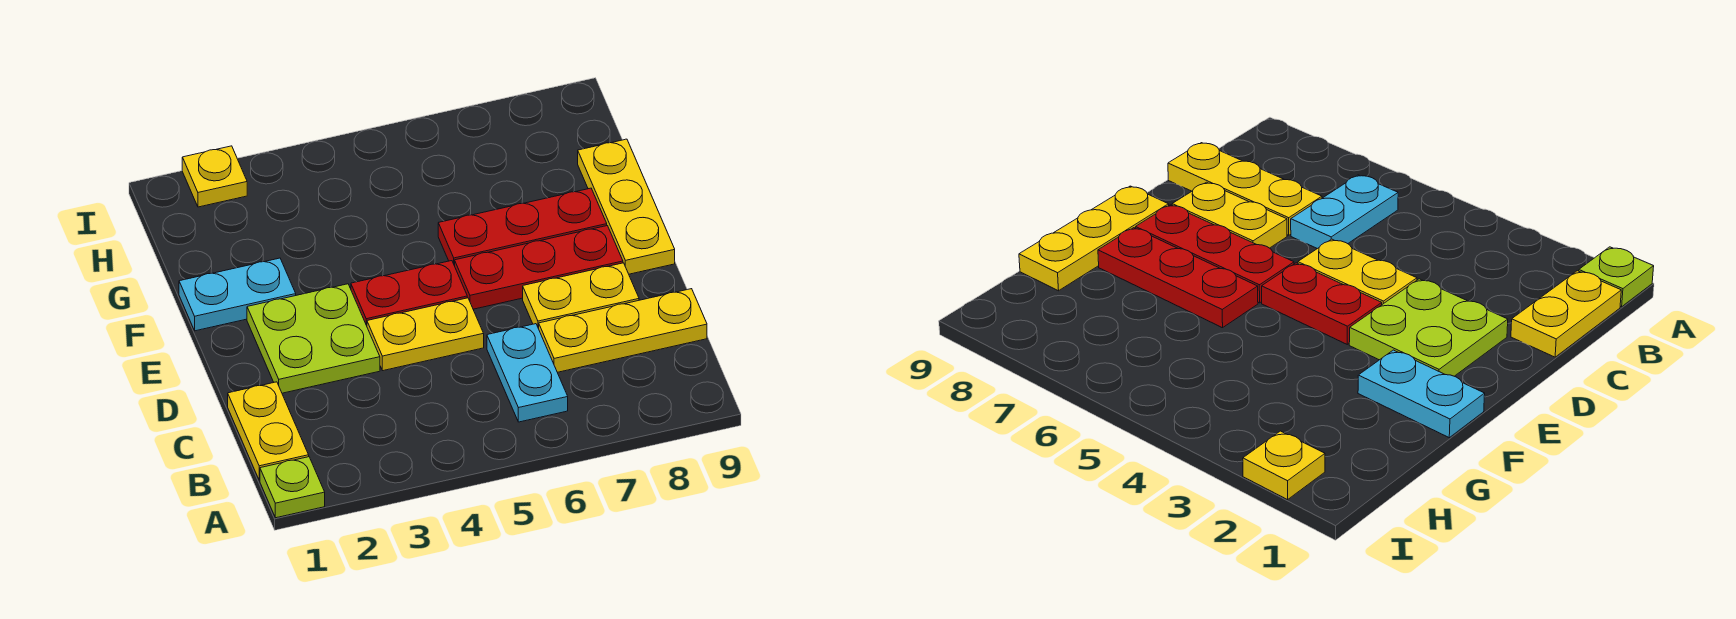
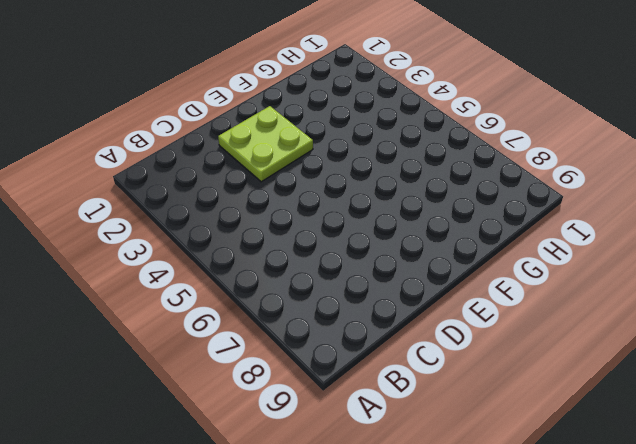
none -> lime 1x1 plate [260,457,325,518]
none -> yellow 1x2 plate [228,382,309,480]
none -> cyan 1x2 plate [487,324,568,422]

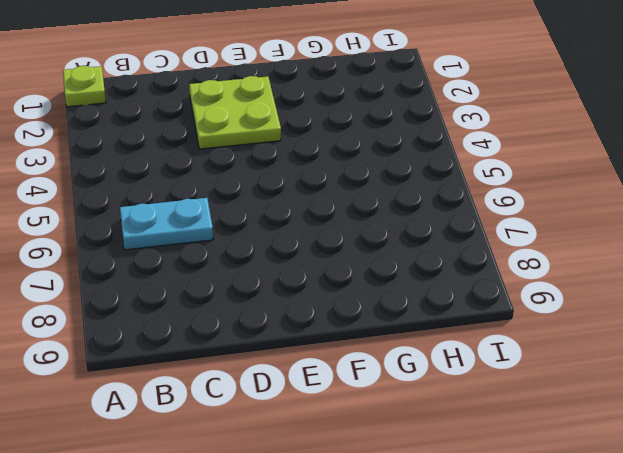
none -> yellow 1x2 plate [228,382,309,480]
none -> yellow 1x3 plate [539,289,707,372]
none -> yellow 1x2 plate [367,298,484,371]

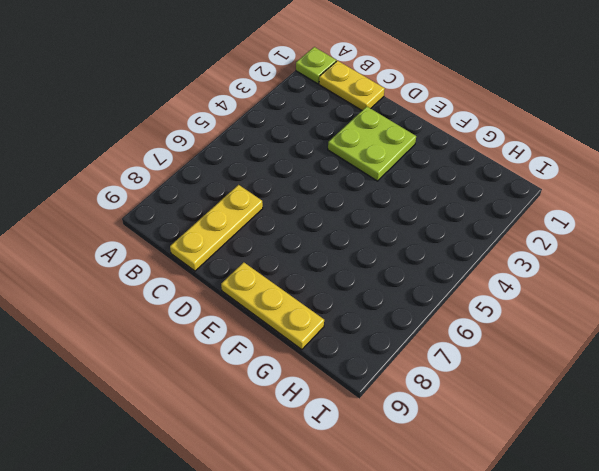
none -> cyan 1x2 plate [487,324,568,422]
none -> yellow 1x2 plate [367,298,484,371]
none -> yellow 1x2 plate [523,263,639,329]

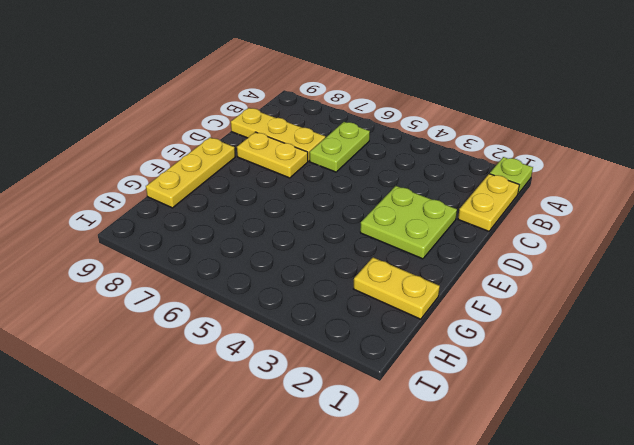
lime 1x2 plate [310,122,370,172] -> cyan 1x2 plate [487,324,568,422]
yellow 1x2 plate [353,257,440,319] -> yellow 1x2 plate moved to [367,298,484,371]
none -> red 1x2 plate [351,261,467,326]
none -> red 1x3 plate [455,226,623,309]
none -> cyan 1x2 plate [179,258,296,331]

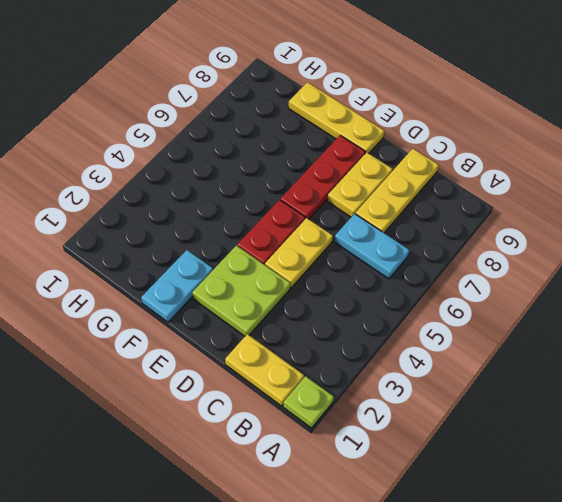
none -> red 1x3 plate [438,188,607,266]
none -> yellow 1x1 plate [182,146,247,207]

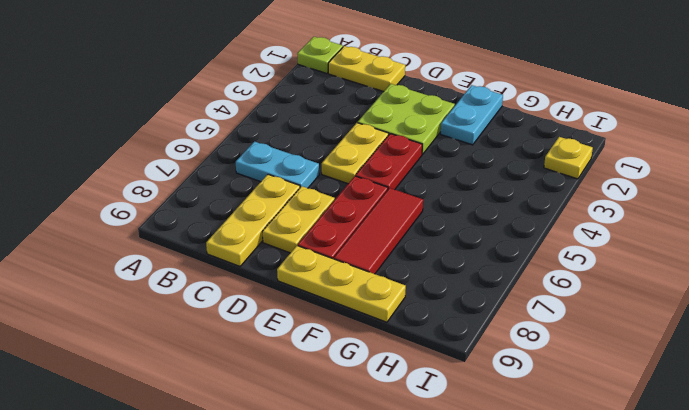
red 1x3 tile [334,188,423,274] -> red 1x3 plate [438,188,607,266]

